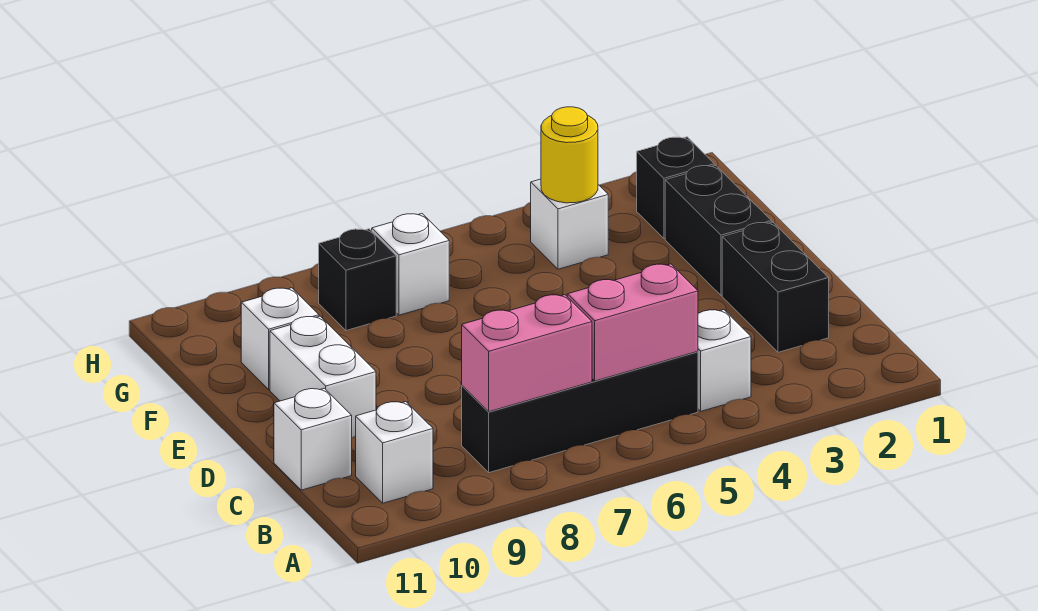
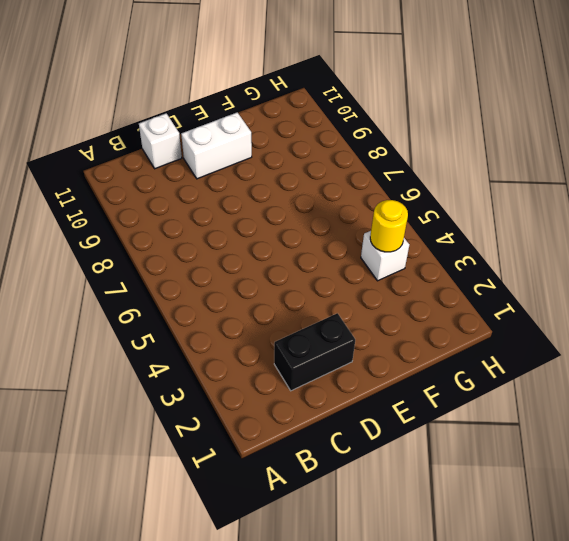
none -> white 1x1 brick [698,310,751,411]
none -> black 1x4 brick [462,351,698,473]
none -> white 1x1 brick [356,402,433,503]

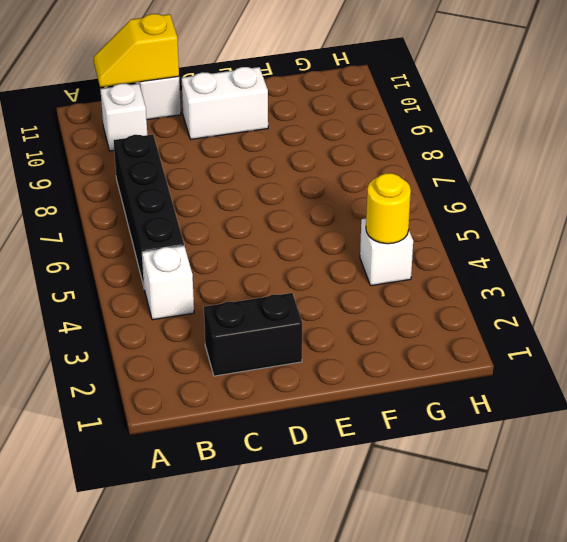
yellow 1x2 slope [94,14,179,87] -> none
none -> black 1x2 brick [665,165,771,295]
none -> white 1x1 brick [241,288,319,389]
none -> black 1x1 brick [637,137,714,239]

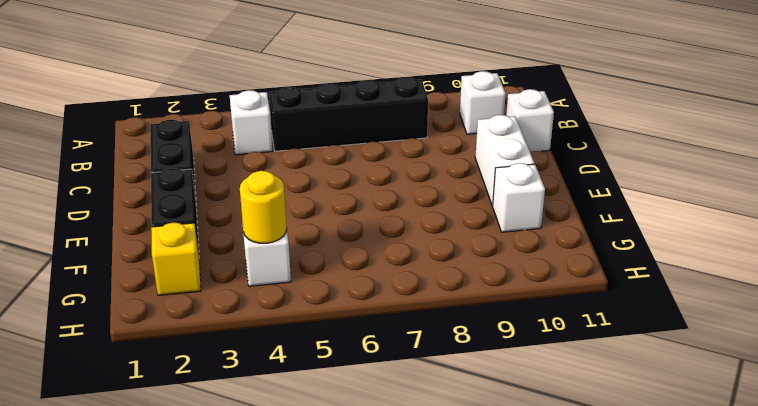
yellow 1x1 brick [151,223,201,295] -> black 1x1 brick [637,137,714,239]
none -> white 1x1 brick [372,214,449,315]
none -> black 1x1 brick [319,229,396,331]
none -> pink 1x2 brick [567,264,698,381]

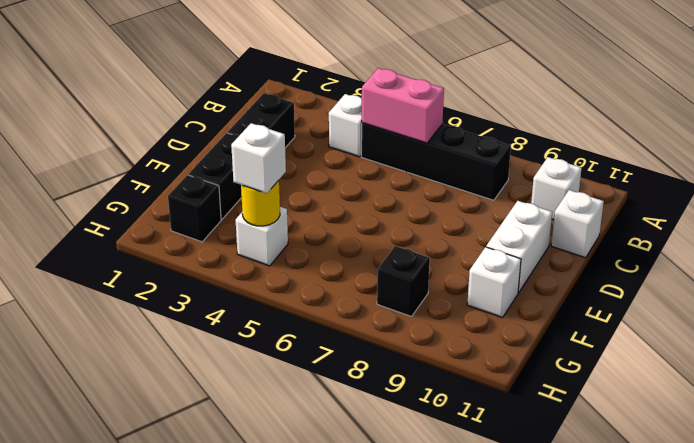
white 1x1 brick [231,123,286,193] -> white 1x1 brick moved to [372,214,449,315]
none -> pink 1x2 brick [462,295,592,412]

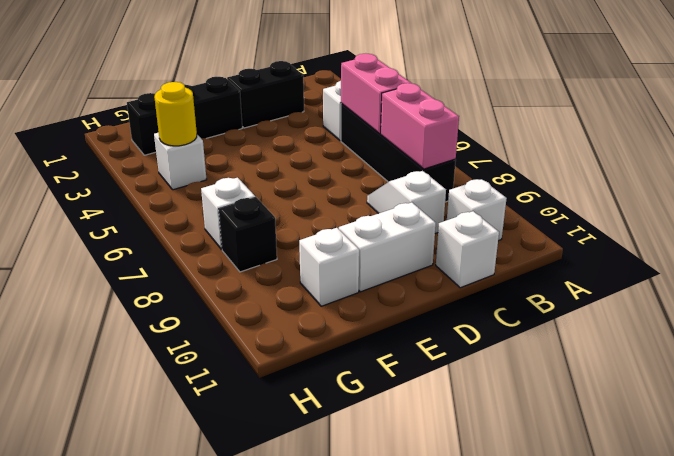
white 1x2 slope [367,171,446,233] -> none

